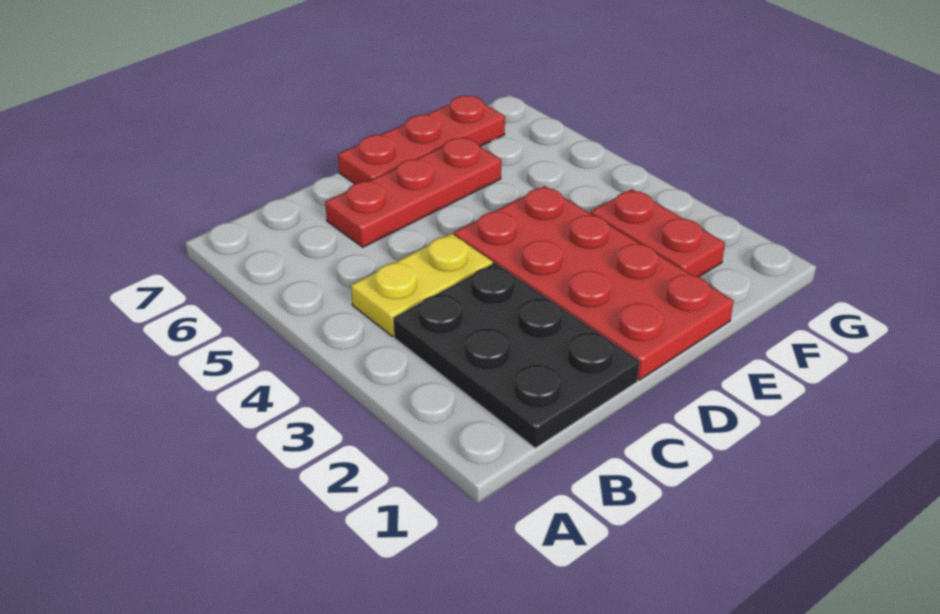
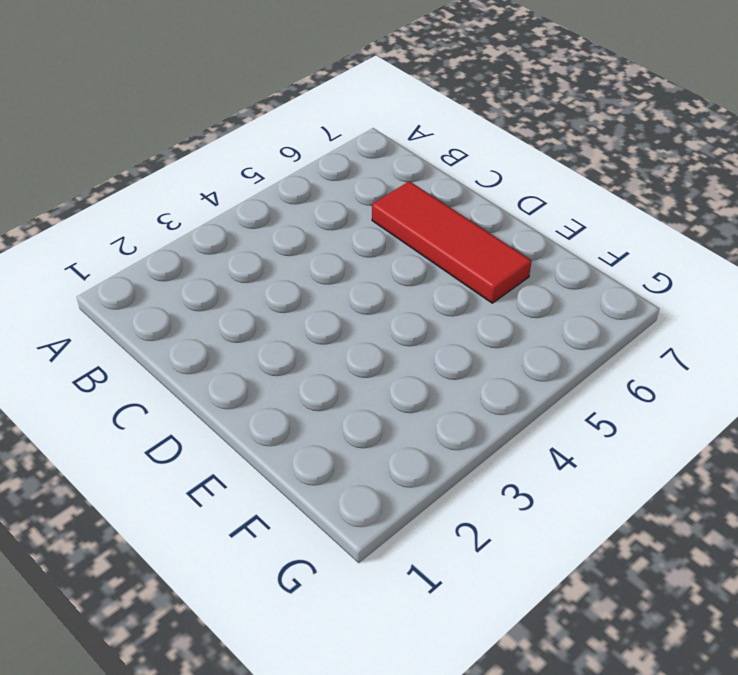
red 1x3 tile [372,181,532,303] -> red 1x3 plate [325,137,501,247]
none -> black 2x3 plate [394,263,639,448]
none -> yellow 1x2 plate [351,234,493,336]

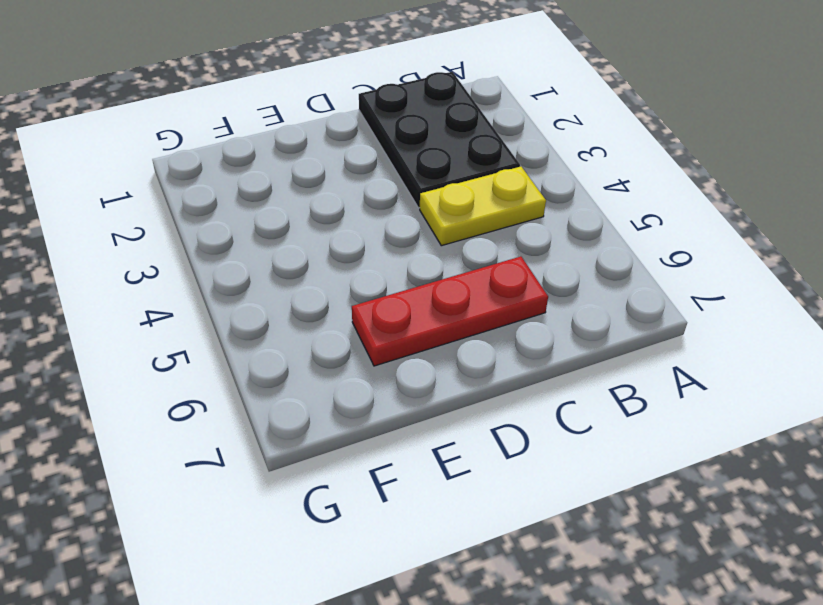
none -> red 2x4 plate [454,186,734,380]
none -> red 1x3 plate [338,96,505,184]

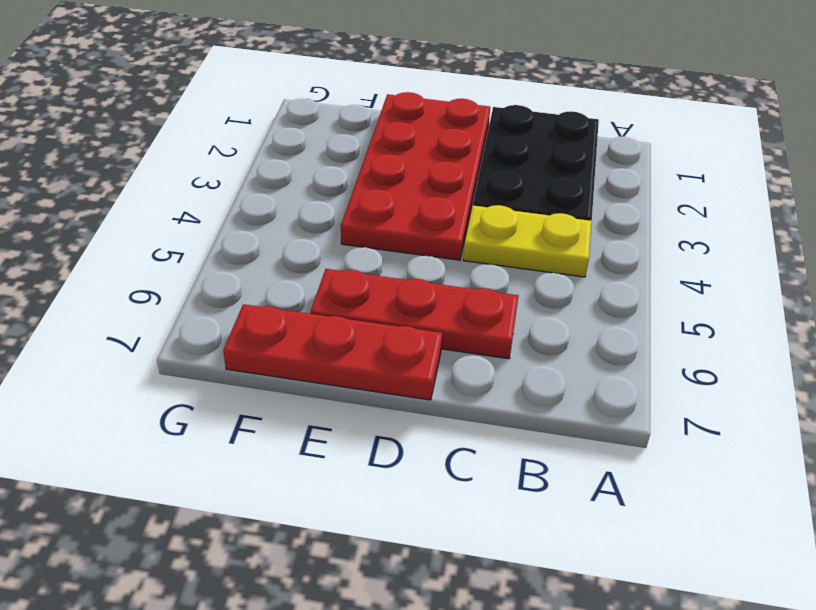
none -> red 1x2 plate [591,189,725,277]

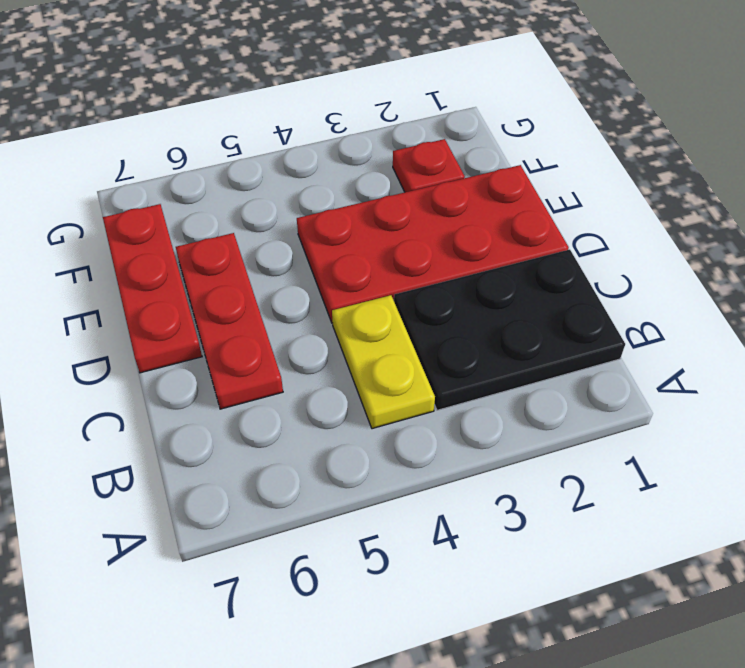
red 1x1 plate [393,139,465,192] -> red 1x2 plate [591,189,725,277]

